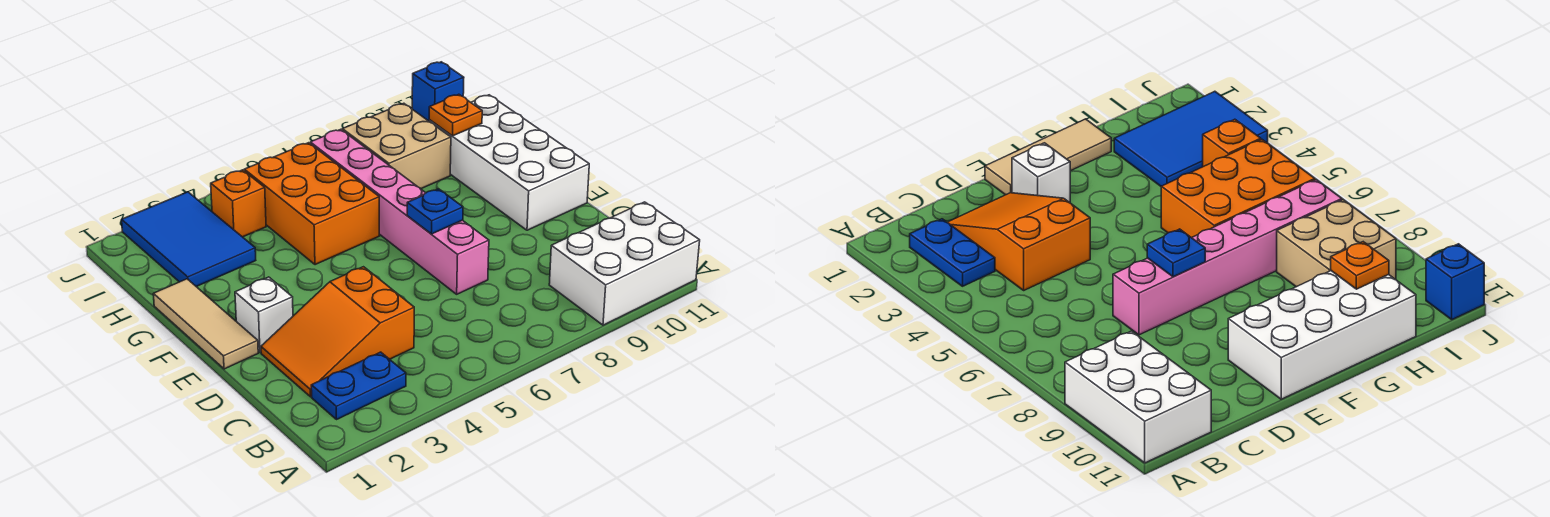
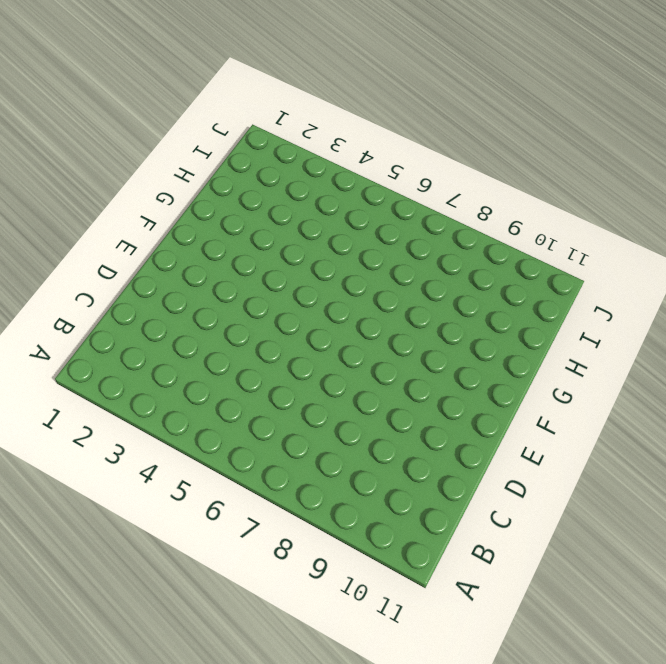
none -> white 2x3 brick [549,202,700,325]
none -> blue 1x2 plate [311,352,406,419]
none -> orange 2x3 slope [261,267,414,397]

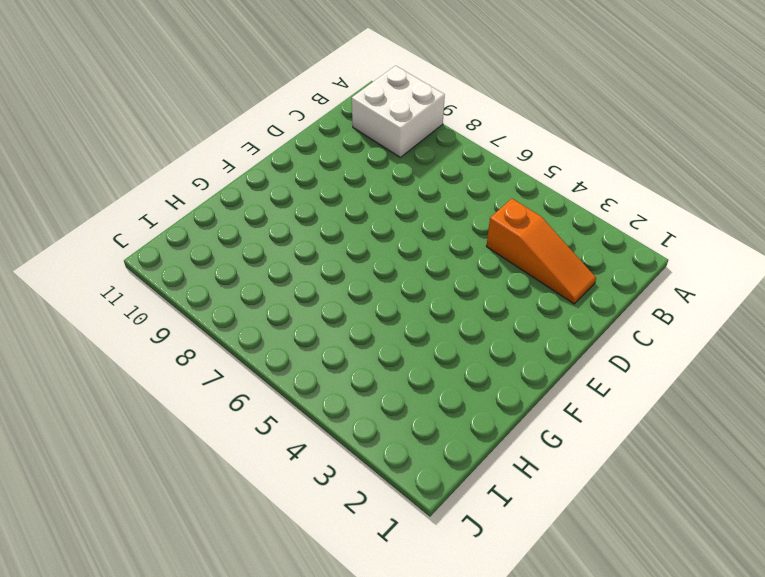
white 2x2 brick [352,66,445,157] -> white 2x3 brick [549,202,700,325]
orange 1x3 slope [486,199,596,304] -> orange 2x3 slope [261,267,414,397]
none -> blue 1x2 plate [311,352,406,419]
none -> pink 1x6 brick [310,129,489,294]
none -> tan 1x3 tile [153,279,258,369]

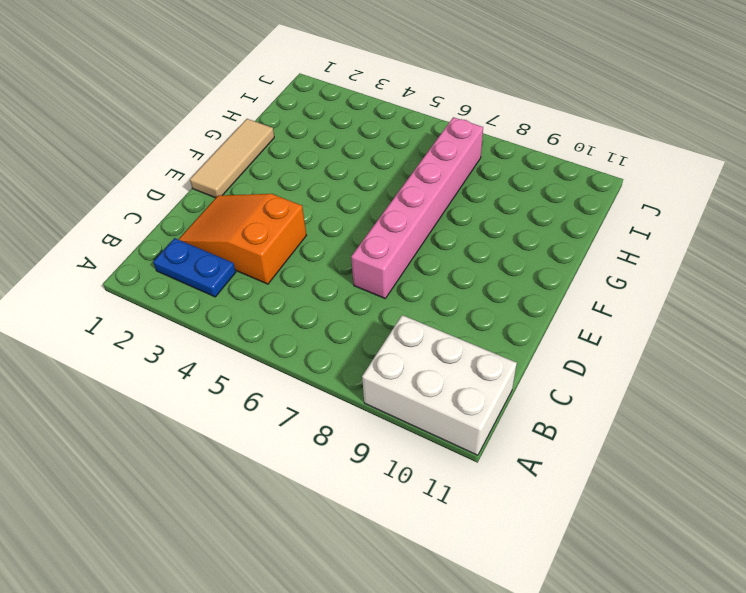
none -> white 1x1 brick [235,277,293,353]
none -> white 2x4 brick [429,95,589,230]
none -> orange 2x3 brick [244,143,379,265]

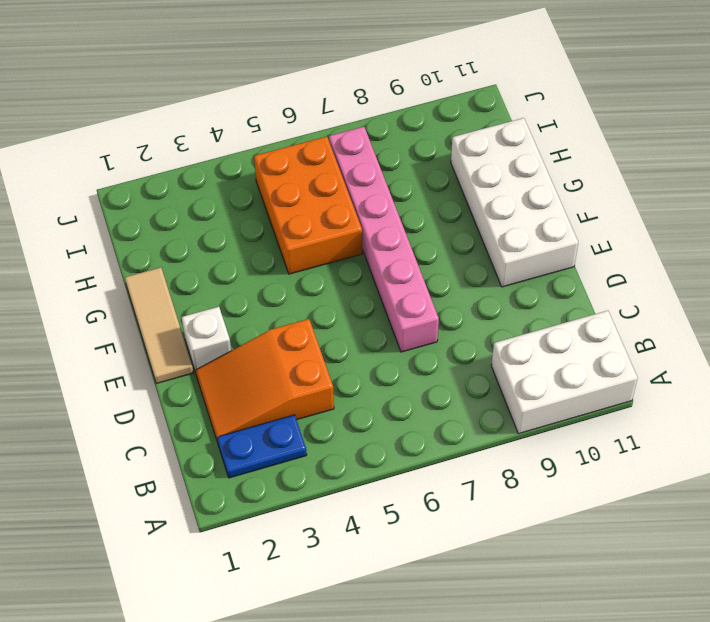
none -> blue 2x3 tile [122,192,256,287]
none -> tan 2x2 brick [342,103,451,189]
none -> orange 1x1 brick [211,170,266,237]

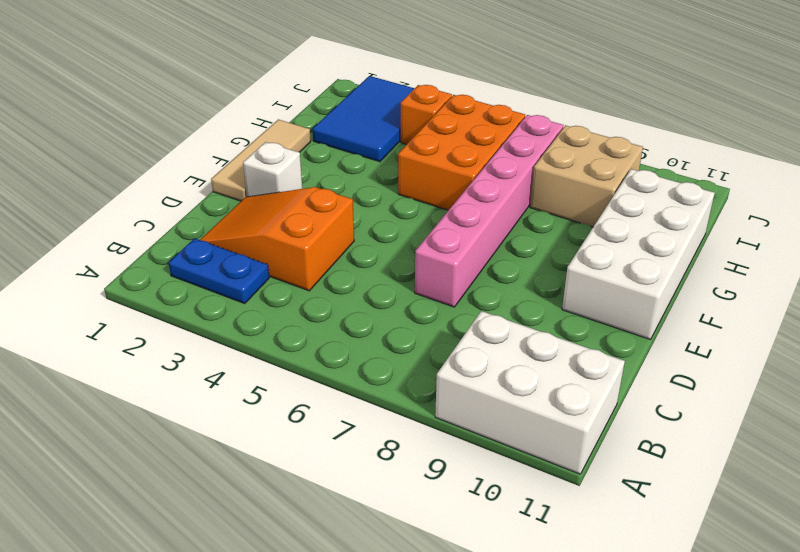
none -> blue 1x1 brick [412,62,464,121]
none -> blue 1x1 plate [407,189,463,234]
none -> orange 1x1 plate [429,94,482,136]

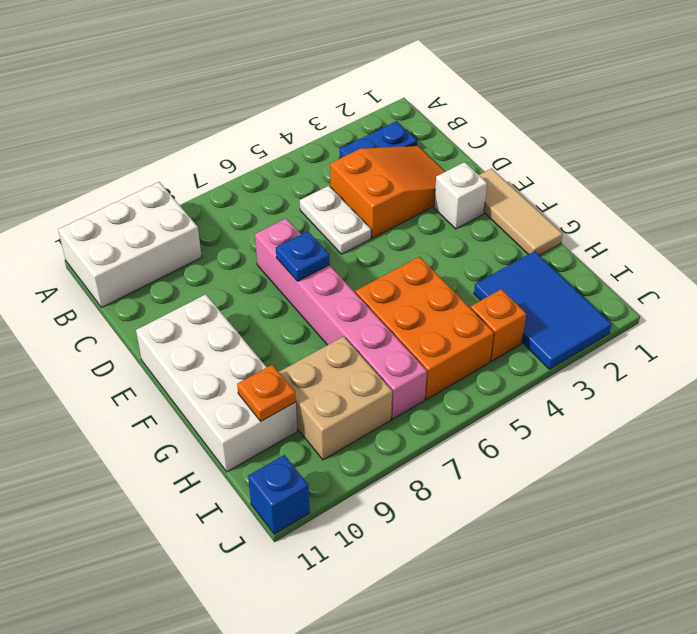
white 1x2 plate [300,186,371,254] -> none

